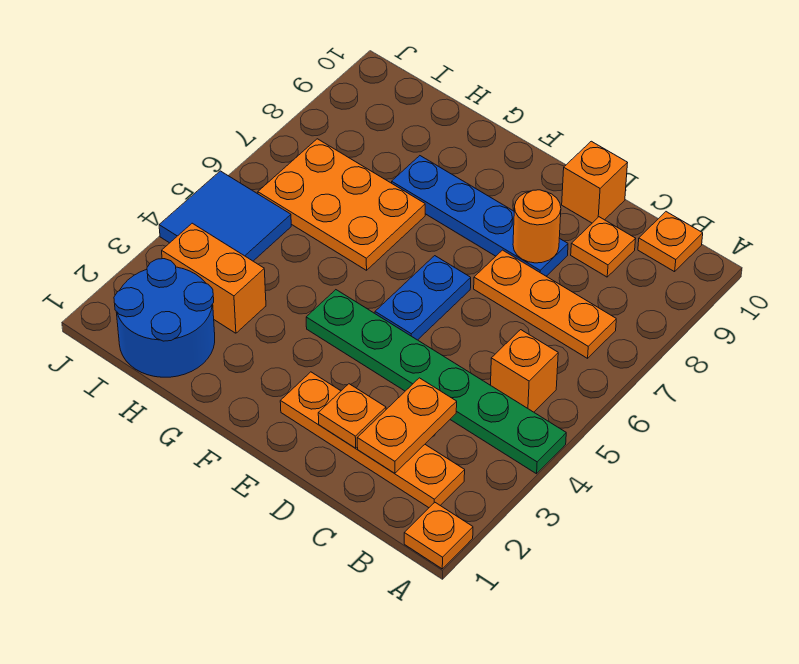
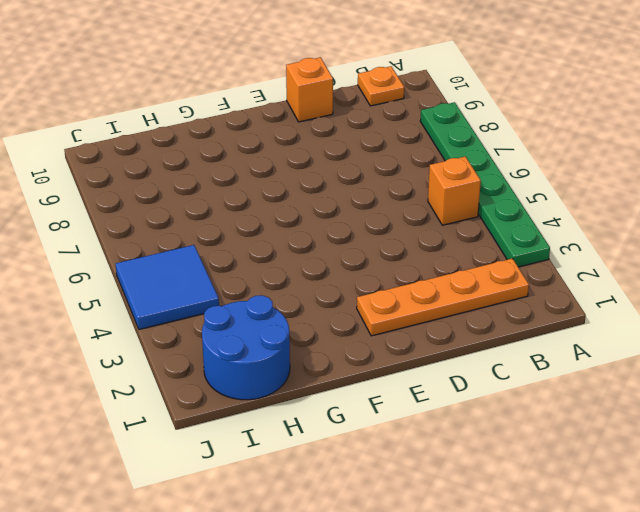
green 1x6 plate [420,102,550,267] -> green 1x6 plate turned to [306,290,566,474]
none -> orange 1x1 plate [404,503,473,569]
none -> orange 1x3 plate [474,250,616,358]
none -> orange 1x1 plate [571,217,636,277]

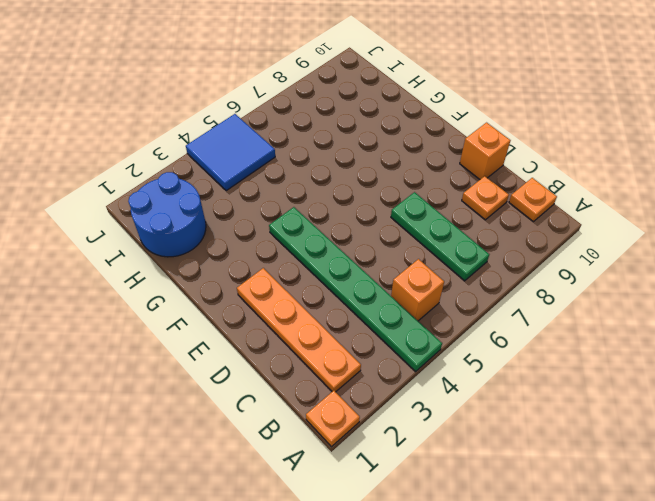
green 1x3 plate [391,192,489,281] -> orange 1x3 plate [474,250,616,358]
none -> blue 1x4 plate [392,156,568,276]
none -> blue 1x2 plate [375,256,471,340]
none -> orange 2x3 plate [258,139,425,270]

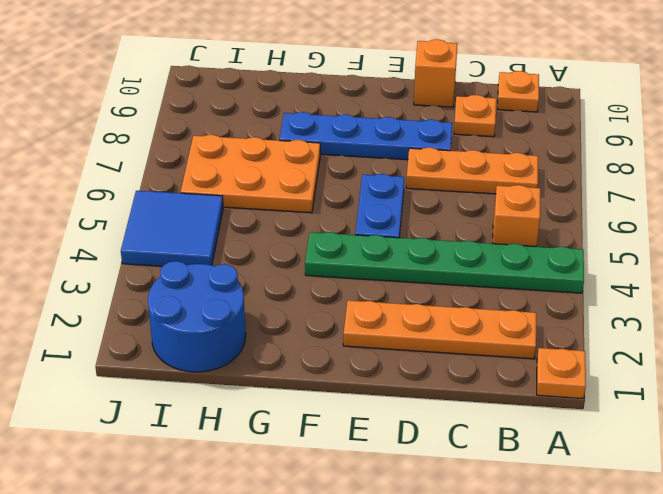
none -> orange 1x2 brick [162,223,266,333]
none -> orange 1x2 plate [357,378,457,473]
none -> orange 1x1 plate [318,384,386,448]

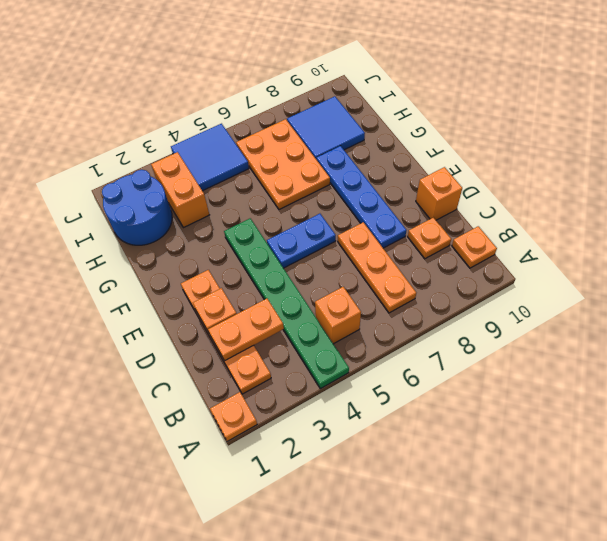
blue 2x2 tile [287,96,365,158] -> none
none -> orange 1x1 round brick [513,190,561,263]

